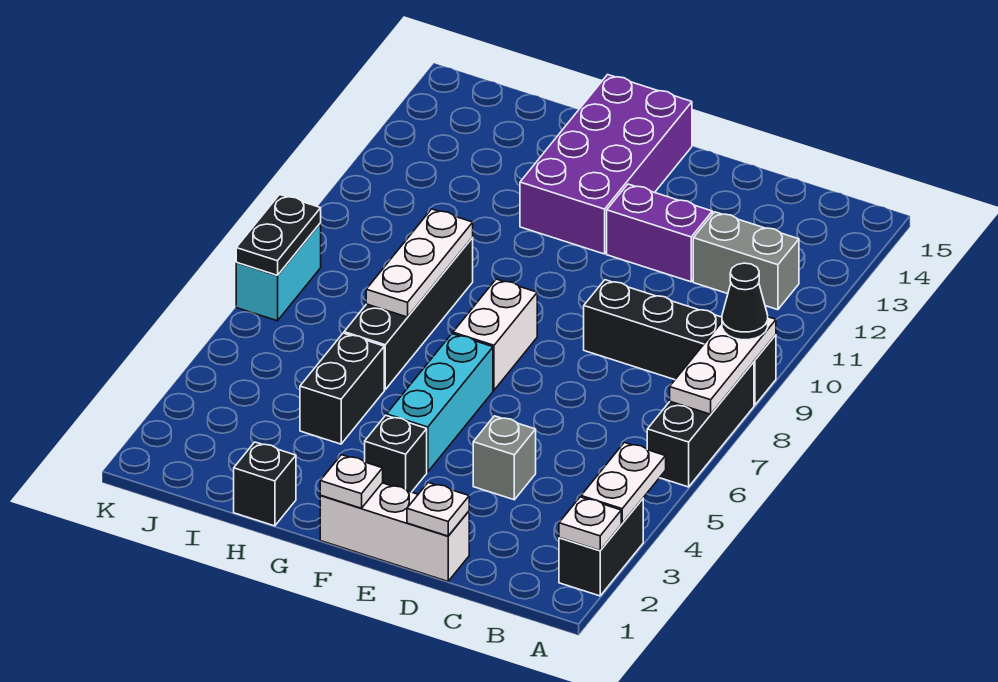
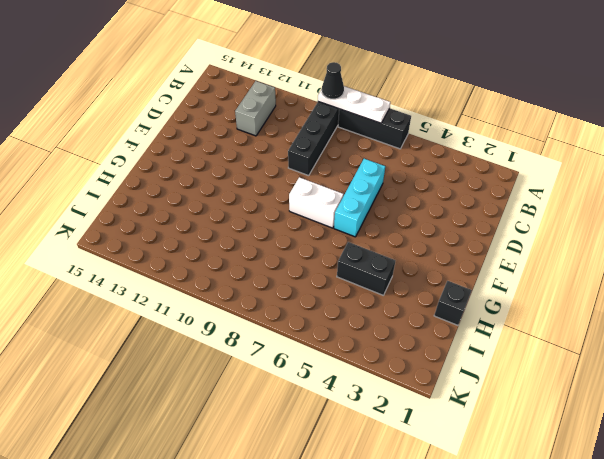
cyan 1x3 brick [334,159,385,237] -> cyan 1x3 brick turned to [387,334,493,472]
none -> black 1x2 brick [559,499,643,596]
none -> white 1x3 brick [320,483,469,581]
none -> grey 1x1 brick [473,416,536,500]

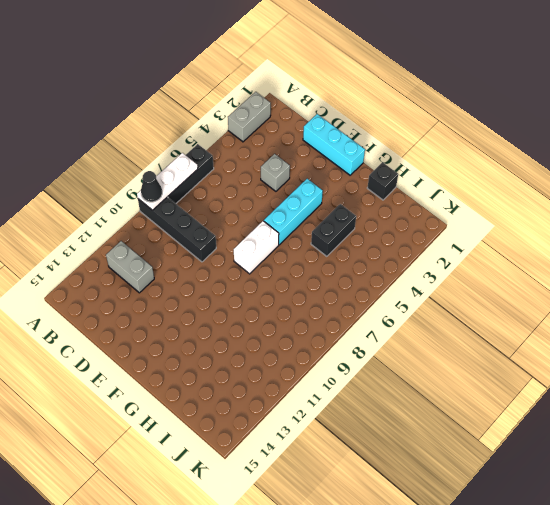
grey 1x2 brick [228,92,271,142] -> black 1x2 brick [559,499,643,596]
cyan 1x3 brick [303,114,365,175] -> white 1x3 brick [320,483,469,581]
none -> purple 1x2 brick [607,184,712,282]
none -> black 1x1 brick [365,415,427,492]
none -> purple 2x4 brick [520,75,692,254]

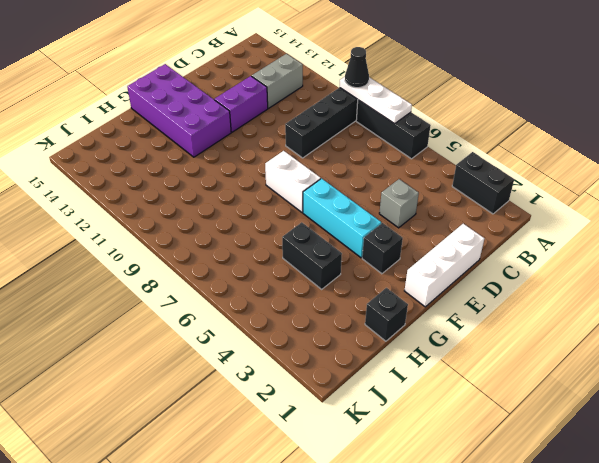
none -> black 1x4 brick [344,237,473,390]
none -> cyan 1x2 brick [236,223,321,321]
none -> white 1x1 plate [559,497,621,550]

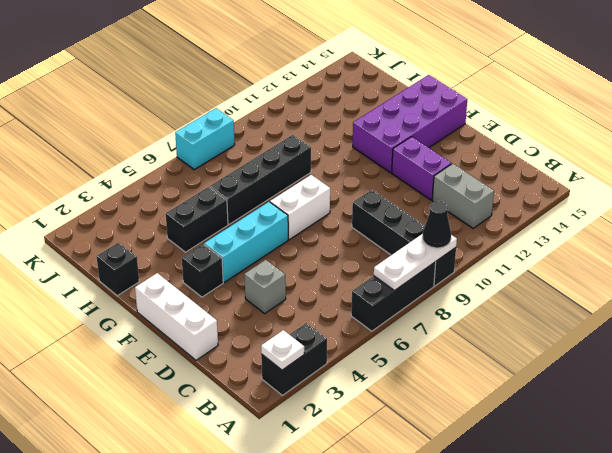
none -> white 1x2 plate [581,443,666,523]
none -> white 1x1 plate [407,483,469,536]
none -> white 1x1 plate [320,455,383,508]

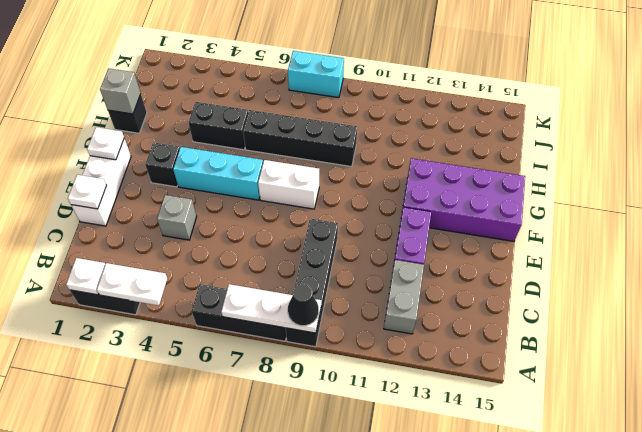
grey 1x1 brick [100,68,141,114] -> none
none -> white 1x3 plate [366,209,473,317]
none -> black 1x2 plate [236,195,321,275]

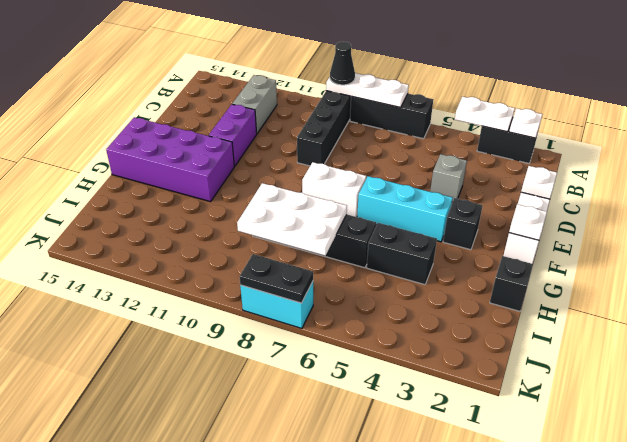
white 2x3 plate [237,183,347,256] -> white 1x3 plate [366,209,473,317]

